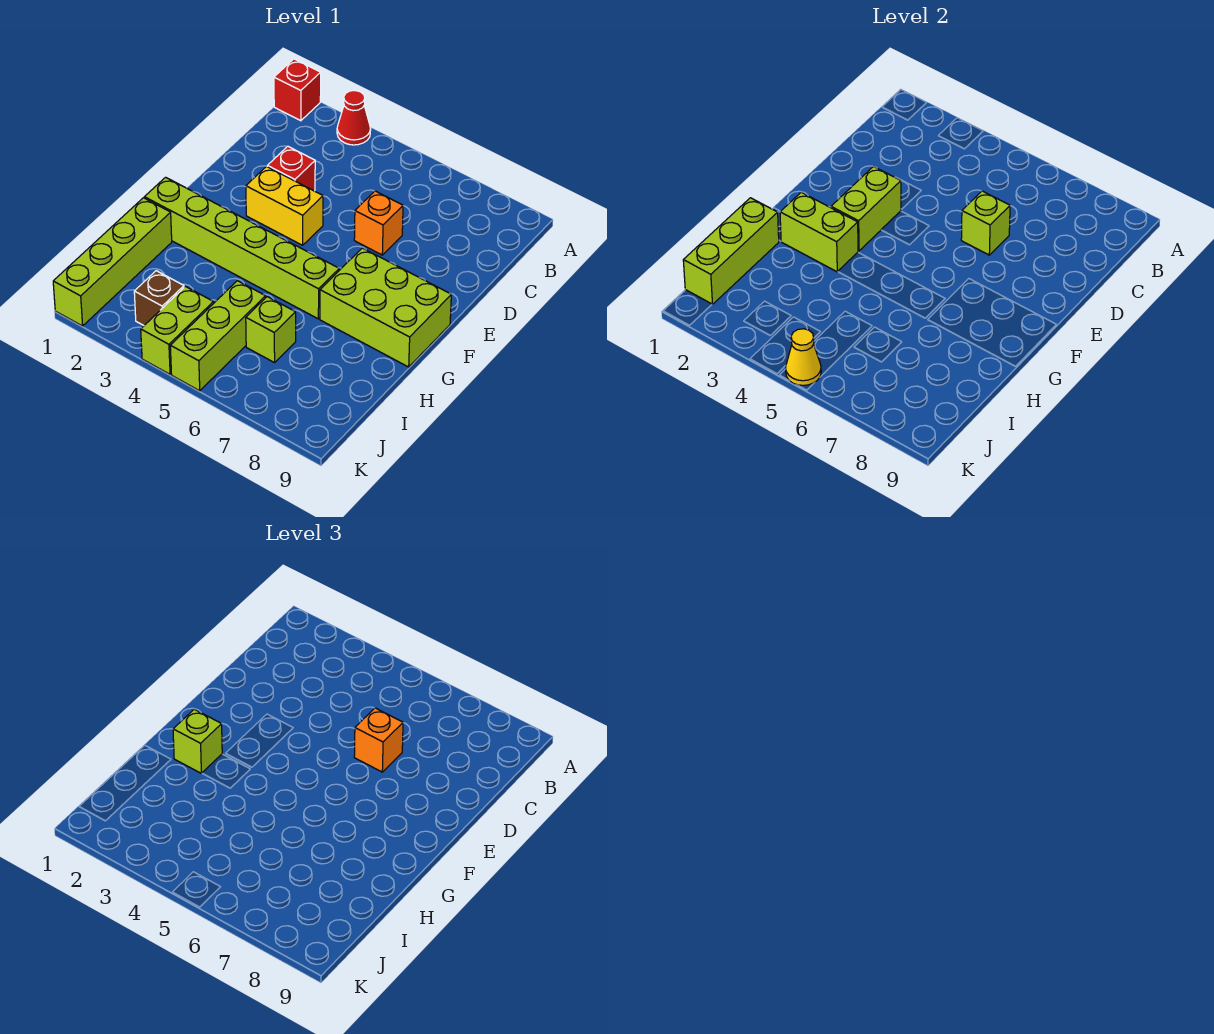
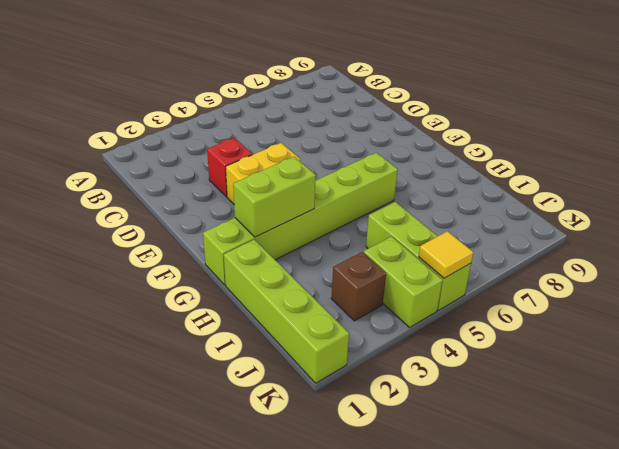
yellow 1x1 tile [419,231,473,278] -> yellow 1x1 cone [786,329,821,385]
none -> red 1x1 brick [274,59,321,121]
none -> red 1x1 cone [337,91,371,145]
none -> orange 1x1 brick [354,191,403,255]

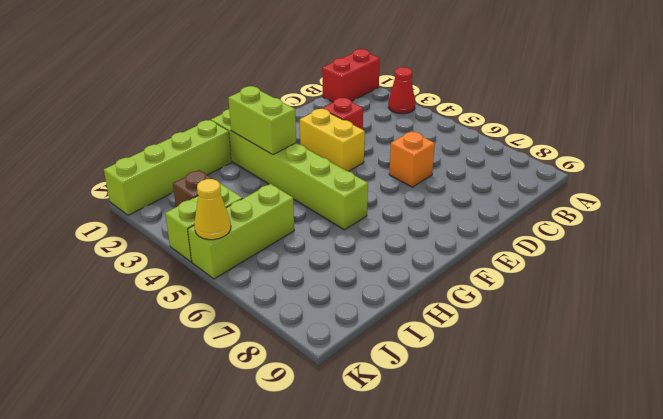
red 1x2 brick [322,49,380,102] -> red 1x1 brick [274,59,321,121]
none -> lime 2x3 brick [320,248,451,367]
none -> lime 1x1 brick [246,297,296,363]
none -> lime 1x1 brick [961,191,1010,255]

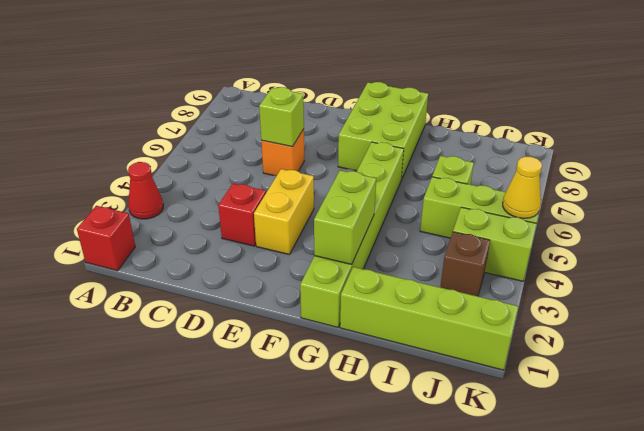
none -> lime 1x2 brick [831,166,901,251]
none -> lime 1x3 brick [683,198,779,304]
none -> orange 1x1 brick [354,708,403,772]

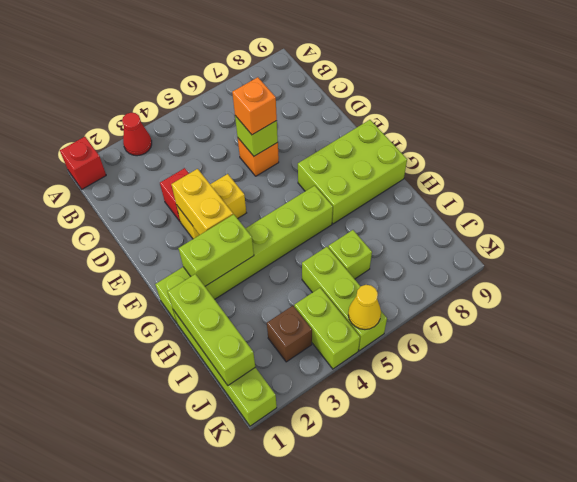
yellow 1x2 brick [171,169,233,235] -> lime 1x2 brick [831,166,901,251]
none -> lime 1x1 brick [173,709,222,773]

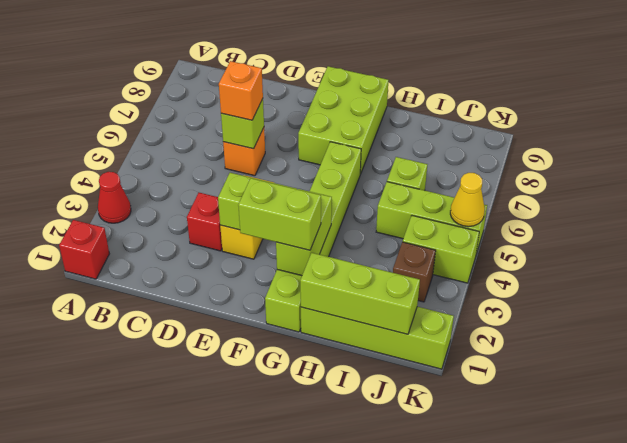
lime 1x2 brick [238,178,321,250] -> lime 1x1 brick [173,709,222,773]

